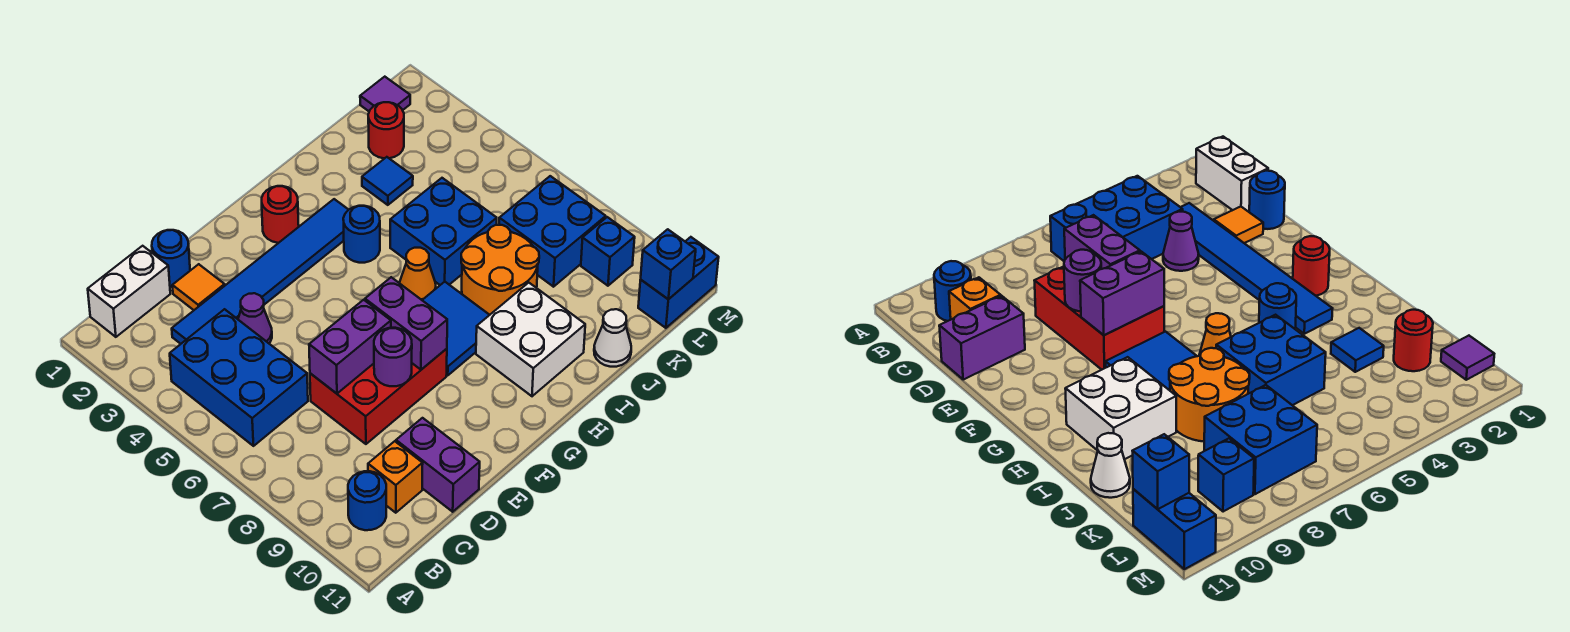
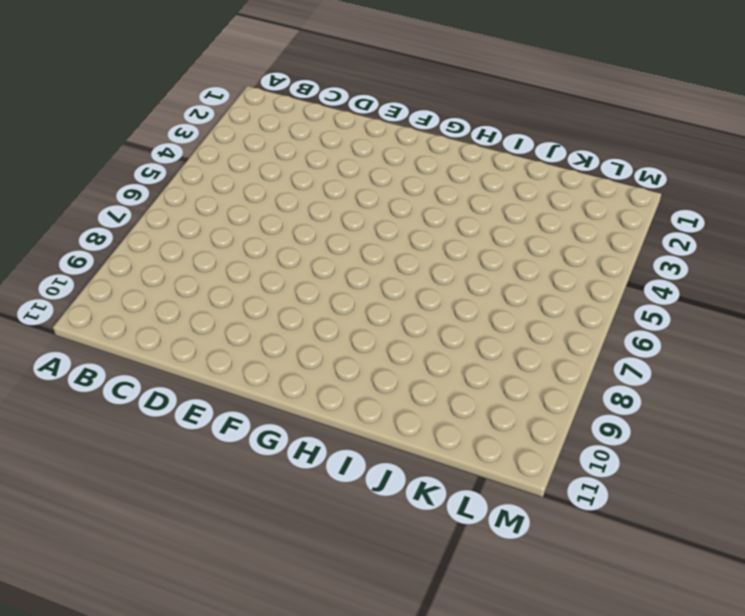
none -> white 1x2 brick [88,246,170,337]
none -> blue 2x3 brick [170,309,308,446]
none -> blue 1x1 round brick [348,471,386,530]

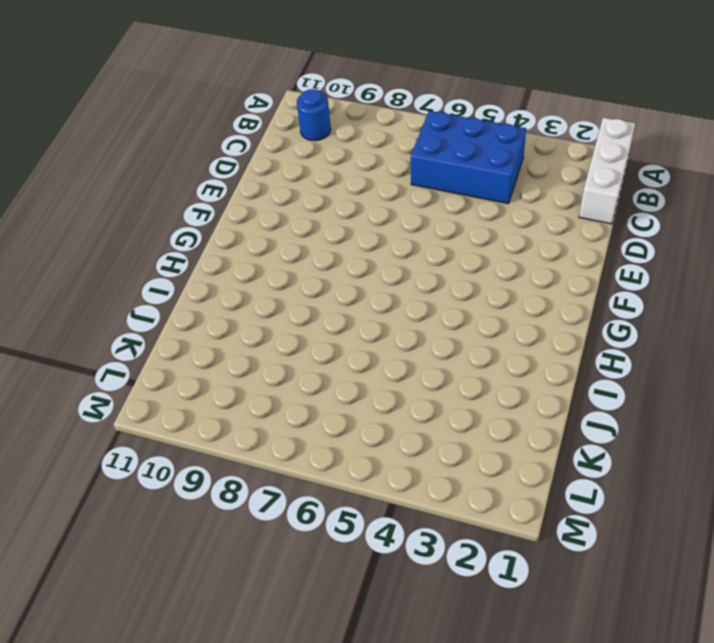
white 1x3 brick [579,118,635,224] -> white 1x2 brick [88,246,170,337]
none -> blue 1x6 tile [172,199,348,344]
none -> orange 1x1 brick [368,441,423,513]
none -> blue 1x1 round brick [152,230,190,287]

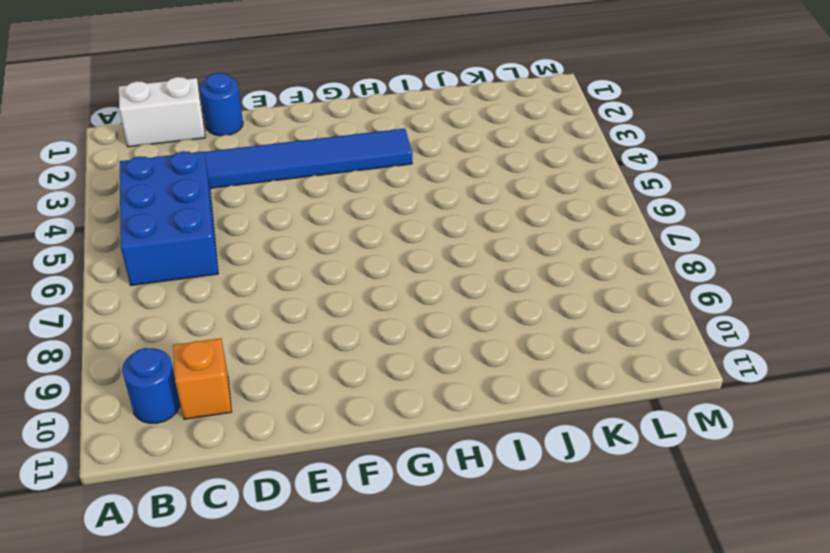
none -> orange 1x1 tile [172,264,225,310]
none -> purple 1x1 cone [238,293,272,343]
none -> red 2x3 brick [310,349,447,444]

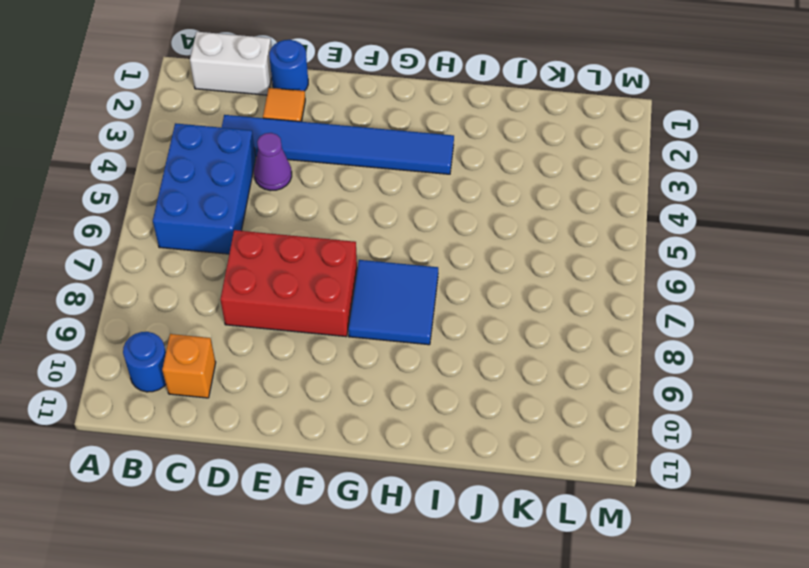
none -> purple 1x2 brick [396,418,480,512]
none -> red 1x1 round brick [262,186,299,243]
none -> blue 1x1 round brick [343,206,380,263]

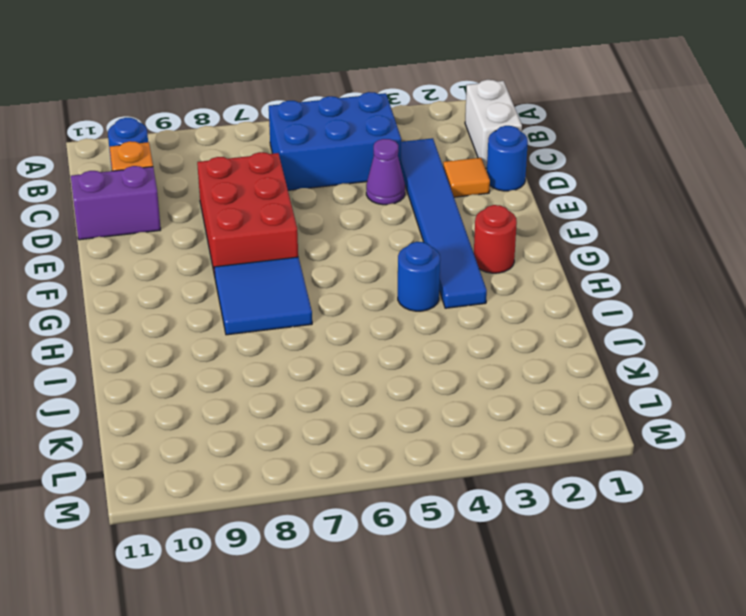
none -> orange 1x1 cone [399,248,436,300]
none -> white 2x2 brick [476,283,585,396]
none -> blue 2x2 brick [390,178,497,285]

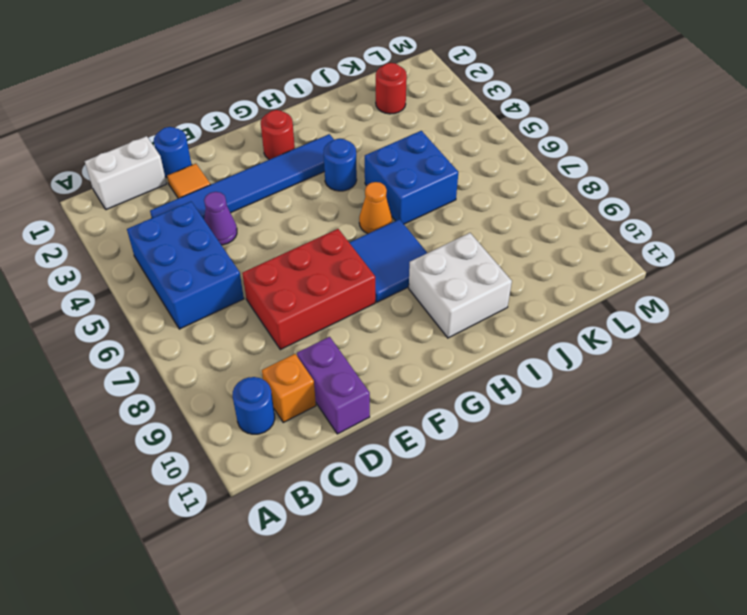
none -> orange 2x2 round brick [461,225,539,315]
none -> blue 1x1 tile [362,157,413,205]
none -> white 1x1 cone [594,309,631,367]

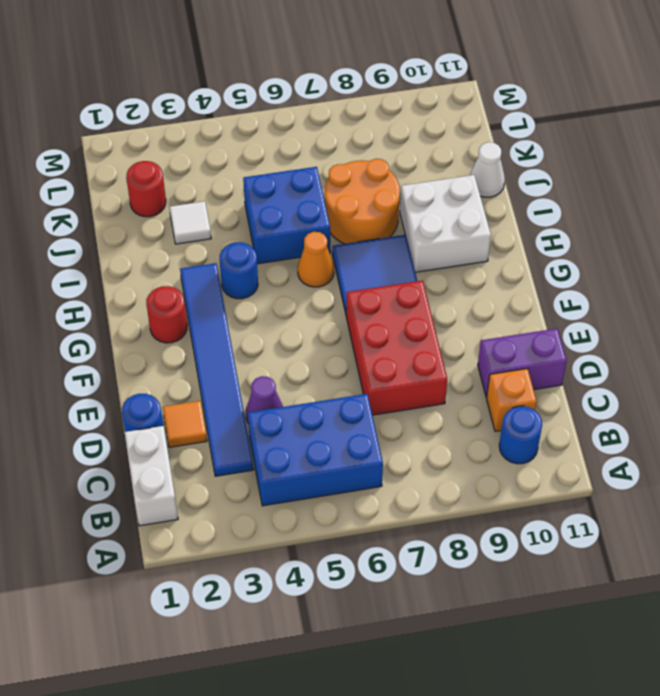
white 1x1 tile [169,201,211,244] -> blue 1x1 tile [362,157,413,205]
none -> blue 2x2 brick [499,176,606,287]
none -> purple 1x1 tile [360,77,410,111]
none -> blue 1x1 brick [581,217,635,286]

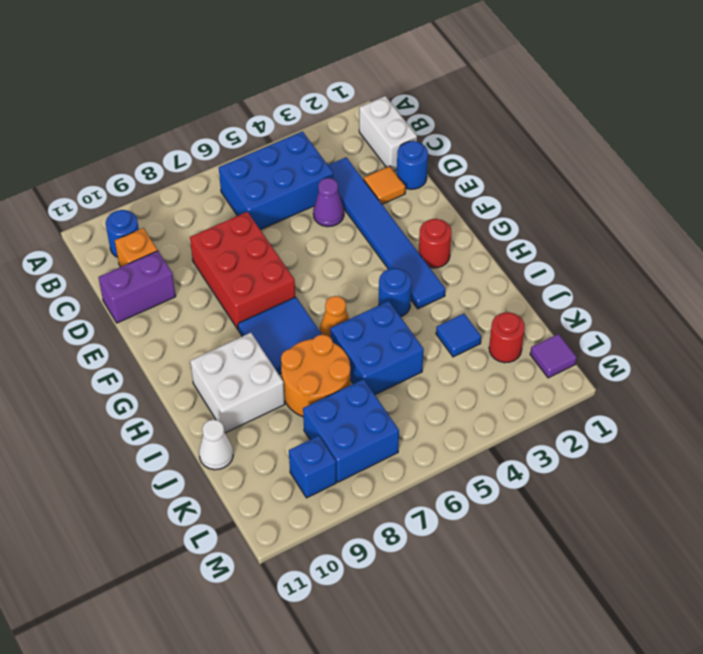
none -> blue 1x2 brick [638,237,719,328]
none -> purple 1x2 brick [309,300,391,394]
none -> purple 1x1 round brick [374,328,412,386]

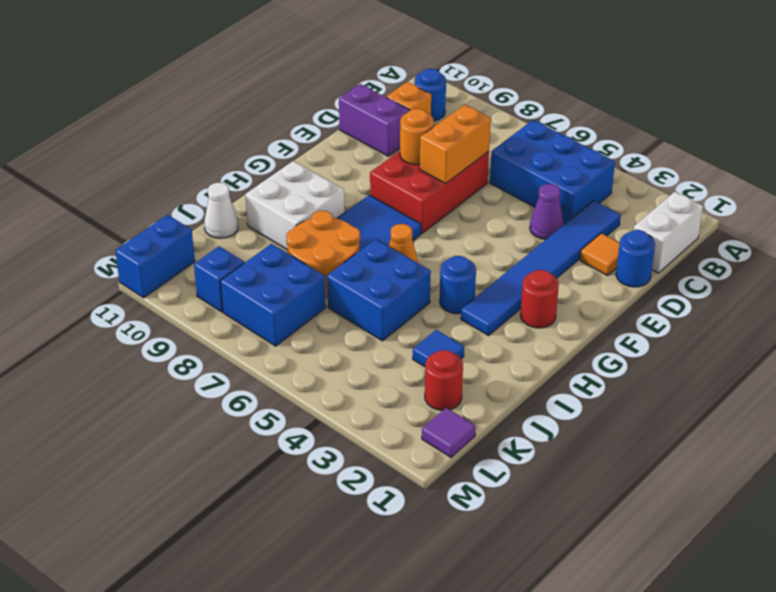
orange 1x2 brick [420,105,491,183] -> purple 1x2 brick [309,300,391,394]
orange 1x1 round brick [400,109,434,165] -> purple 1x1 round brick [374,328,412,386]
none -> purple 1x2 brick [365,277,447,370]
none -> blue 1x1 brick [641,229,696,299]

